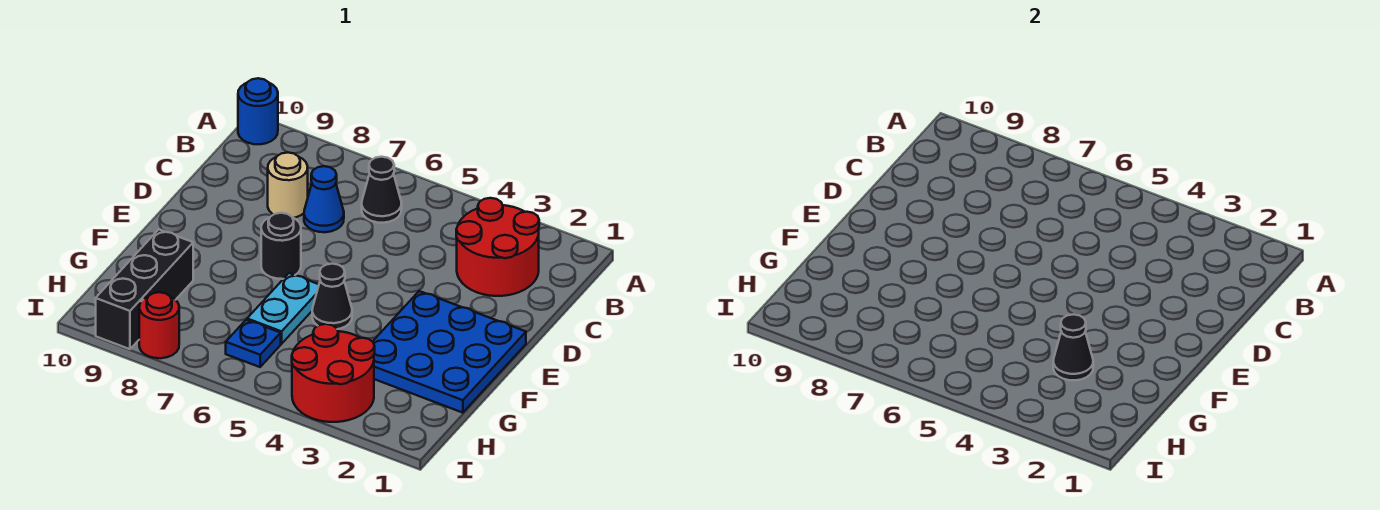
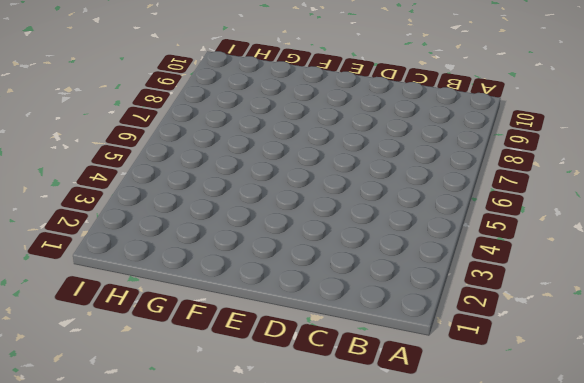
none -> blue 1x1 round brick [238,78,278,144]
none -> red 2x2 round brick [456,198,539,296]
none -> black 1x1 cone [362,157,402,223]

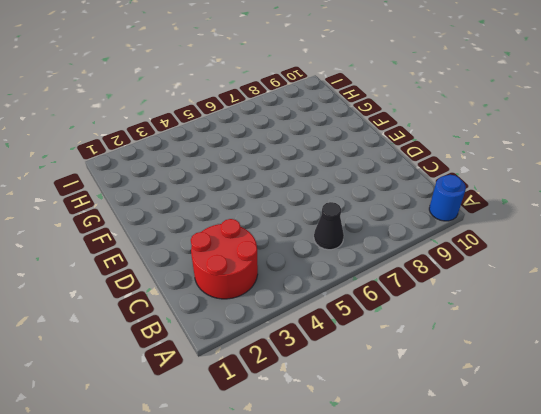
none -> blue 1x1 cone [304,166,344,232]
none -> tan 1x1 round brick [268,152,308,218]
none -> blue 3x3 plate [373,291,526,413]

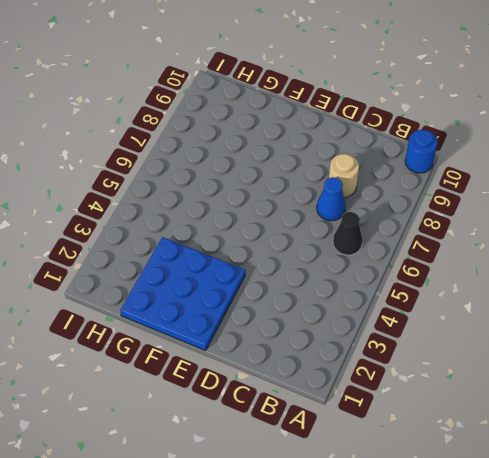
none -> red 2x2 round brick [456,198,539,296]
none -> black 1x1 round brick [261,213,301,279]
none -> black 1x1 cone [312,264,352,329]

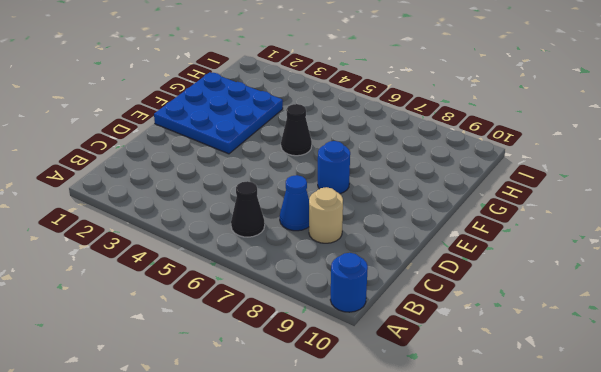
blue 1x1 round brick [318,141,350,194] -> black 1x1 round brick [261,213,301,279]
none -> red 2x2 round brick [456,198,539,296]
none -> cyan 1x2 plate [247,273,319,344]
none -> black 1x3 brick [96,229,193,349]

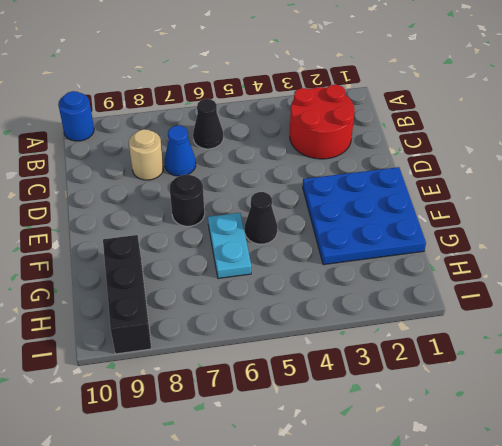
none -> red 2x2 round brick [292,324,375,422]
none -> blue 1x1 plate [226,320,281,367]
none -> red 1x1 round brick [139,292,179,358]

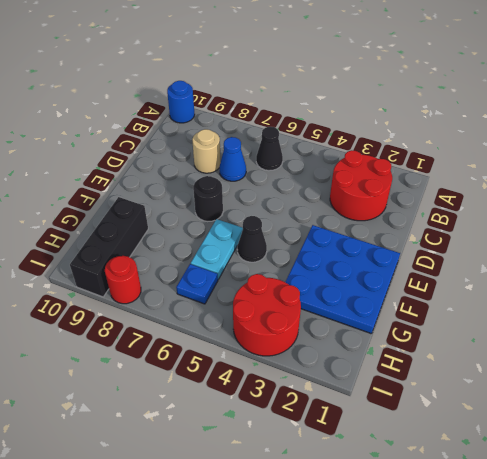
none -> black 1x1 cone [1053,314,1093,380]

